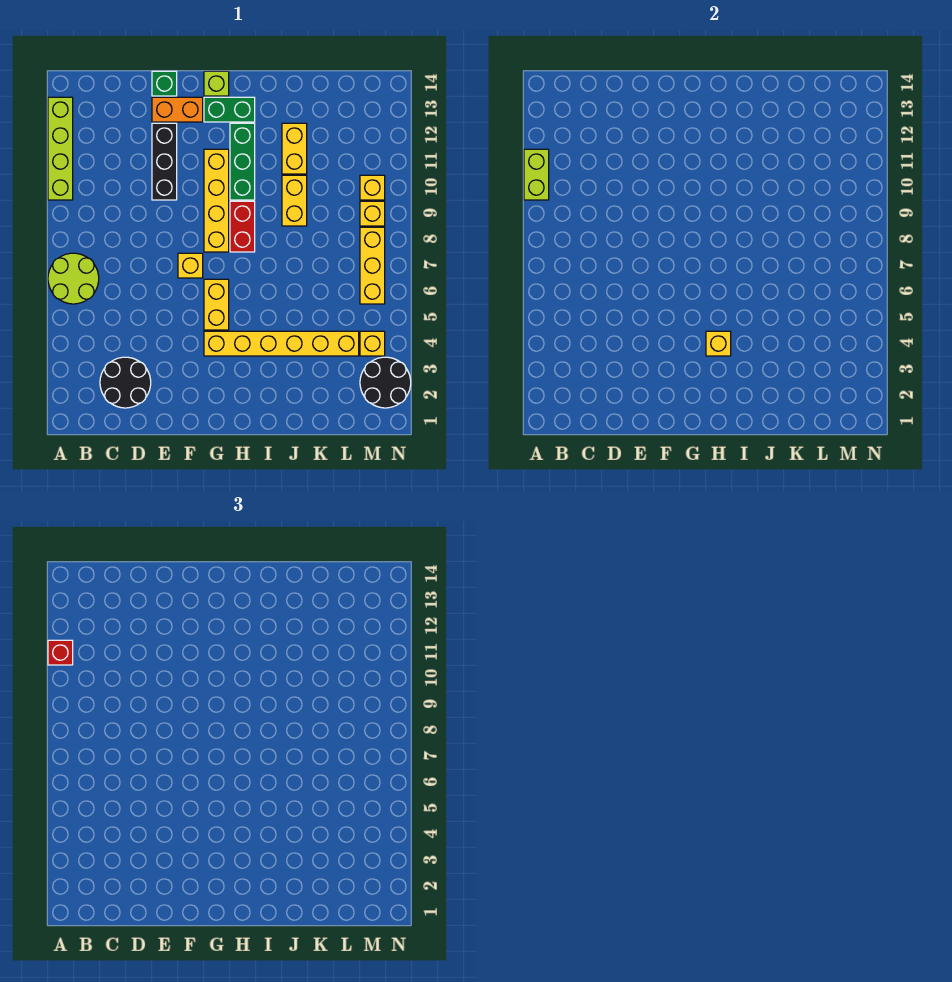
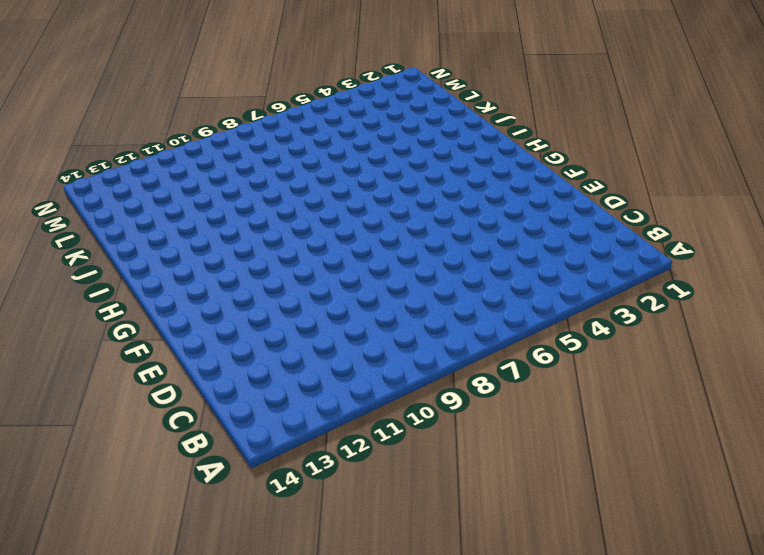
none -> lime 2x2 round brick [48,253,99,304]
none -> lime 1x4 brick [48,97,73,200]
none -> black 2x2 round brick [100,357,151,408]

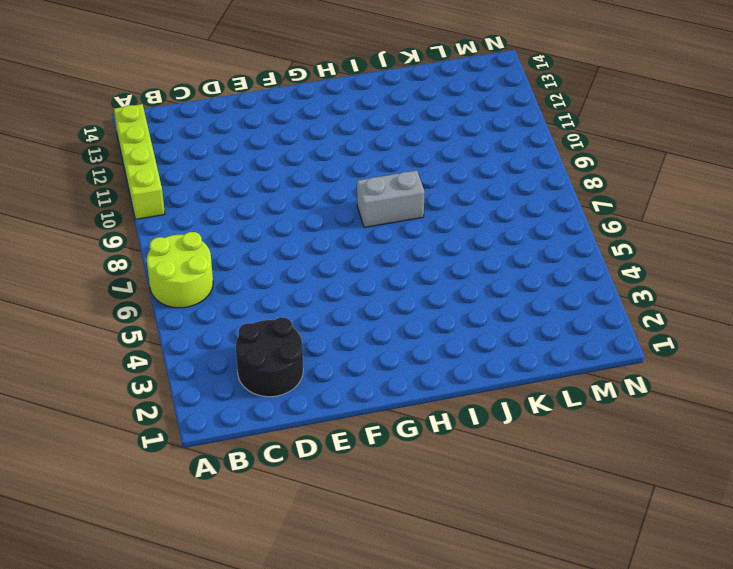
grey 1x2 brick [357,170,425,228] -> red 1x2 brick [230,201,255,252]
none -> black 1x3 brick [152,123,177,200]
none -> orange 1x2 brick [152,97,203,122]
none -> green 1x1 brick [152,71,177,96]

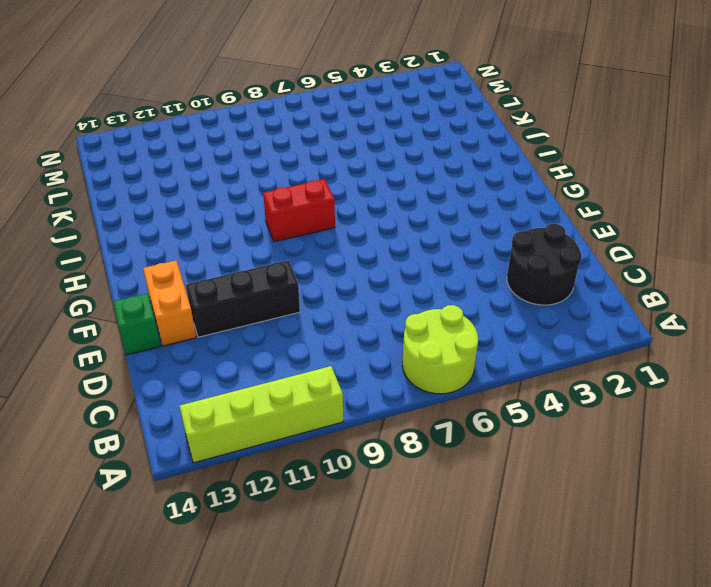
none -> yellow 1x1 brick [178,253,203,278]
none -> yellow 1x6 brick [204,331,359,356]
none -> yellow 1x2 brick [204,279,229,330]

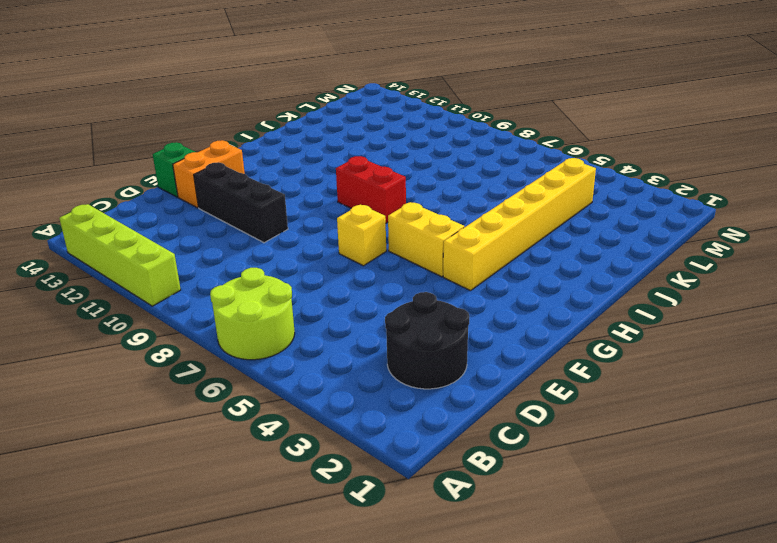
none -> yellow 1x4 brick [204,149,229,252]
none -> green 1x2 brick [204,97,255,122]
none -> lime 1x1 brick [204,71,229,96]

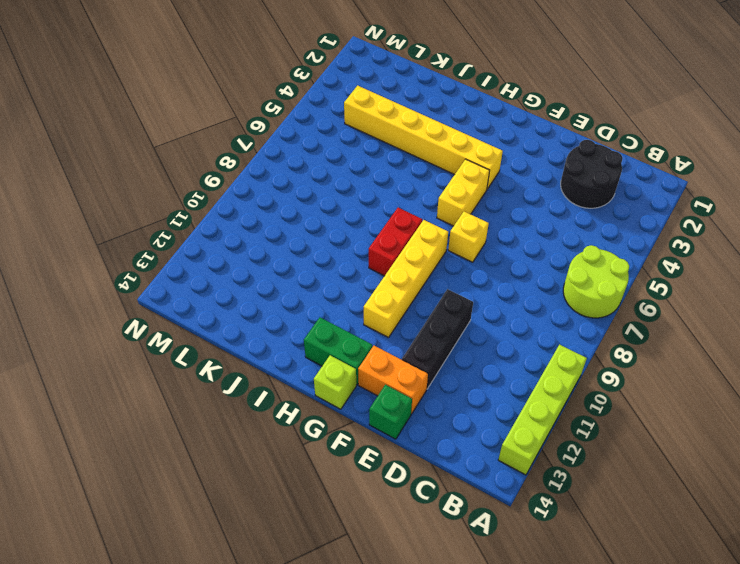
none -> green 1x3 brick [230,123,255,200]
none -> yellow 1x2 brick [282,175,307,226]
none -> yellow 1x2 brick [282,123,307,174]

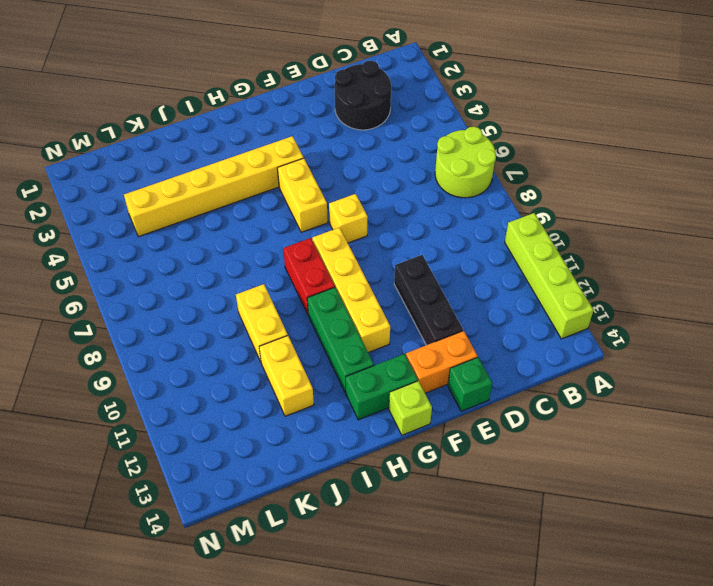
none -> black 2x2 round brick [360,357,411,408]
none -> yellow 1x1 brick [360,331,385,356]
none -> yellow 1x3 brick [360,227,385,304]

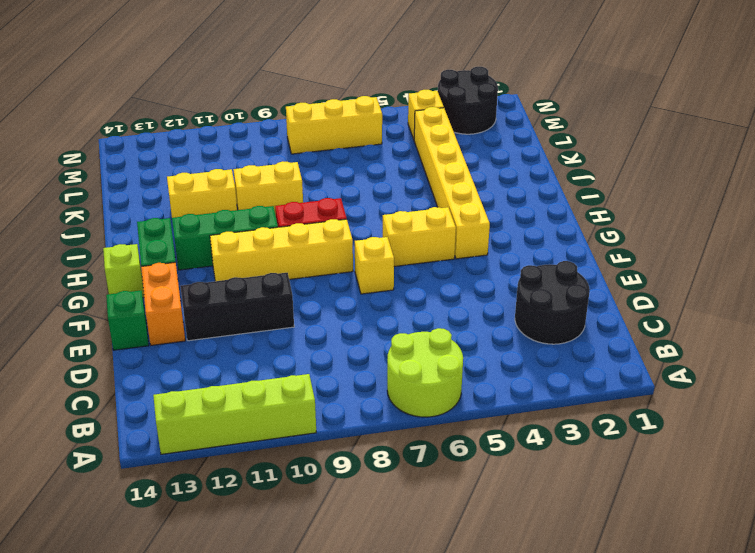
none -> yellow 1x1 brick [360,201,385,226]
none -> yellow 1x1 brick [360,175,385,200]
none -> lime 1x2 brick [524,149,549,200]

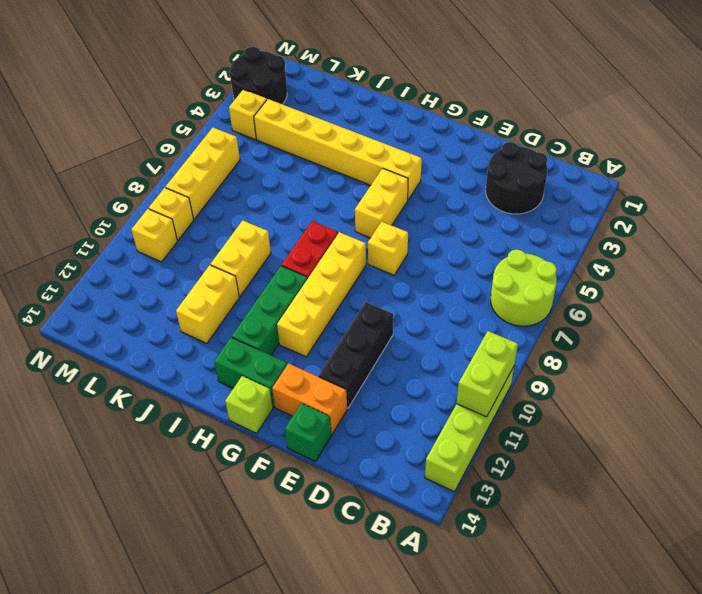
none -> yellow 1x1 brick [706,331,731,356]
none -> red 1x1 brick [48,640,73,665]

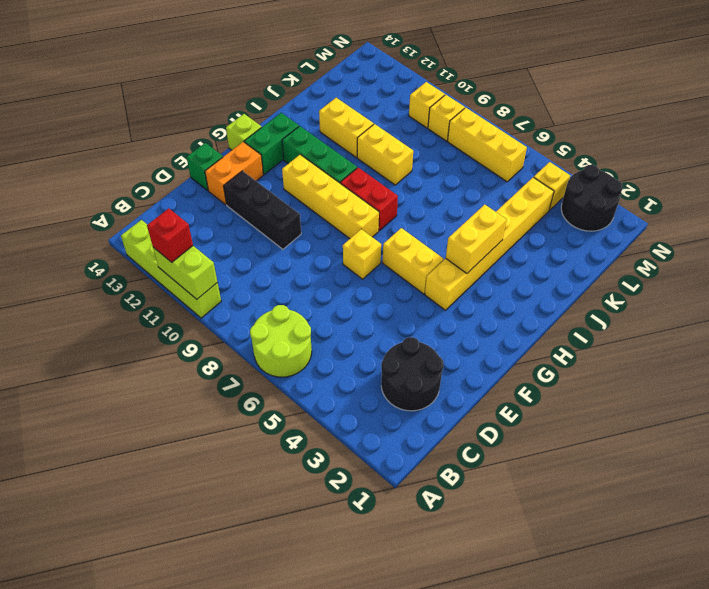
yellow 1x2 brick [446,205,506,273] -> yellow 1x1 brick [706,331,731,356]

